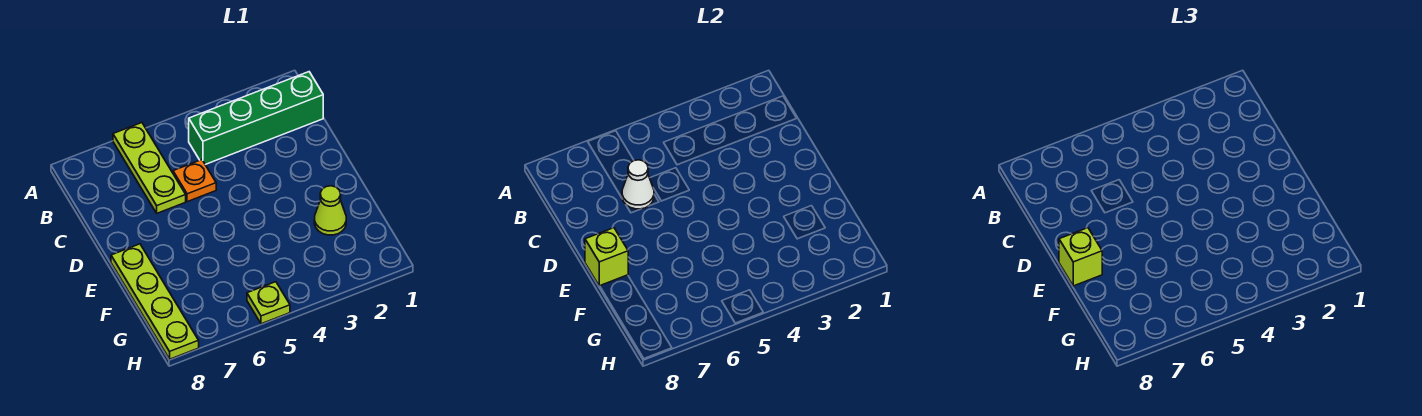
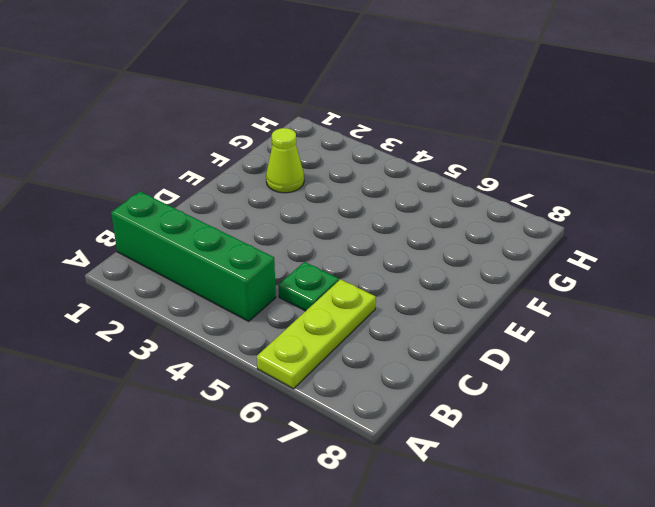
green 1x1 plate [278,262,339,311] -> orange 1x1 plate [173,160,216,202]
none -> lime 1x4 plate [111,244,199,359]
none -> lime 1x1 plate [247,282,290,324]

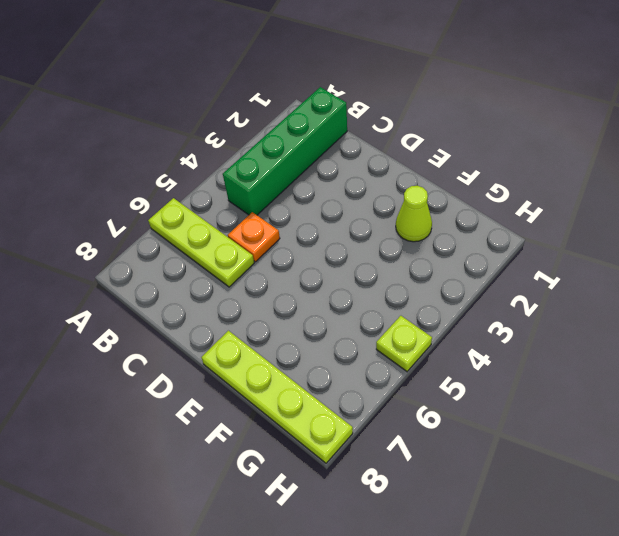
none -> white 1x1 cone [622,160,654,209]
none -> lime 1x1 brick [585,228,628,286]

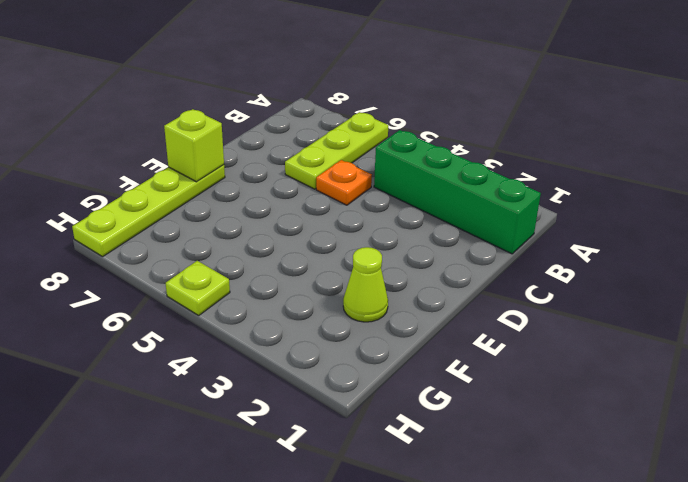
none -> white 1x1 cone [622,160,654,209]
none -> lime 1x1 brick [1059,228,1102,286]

